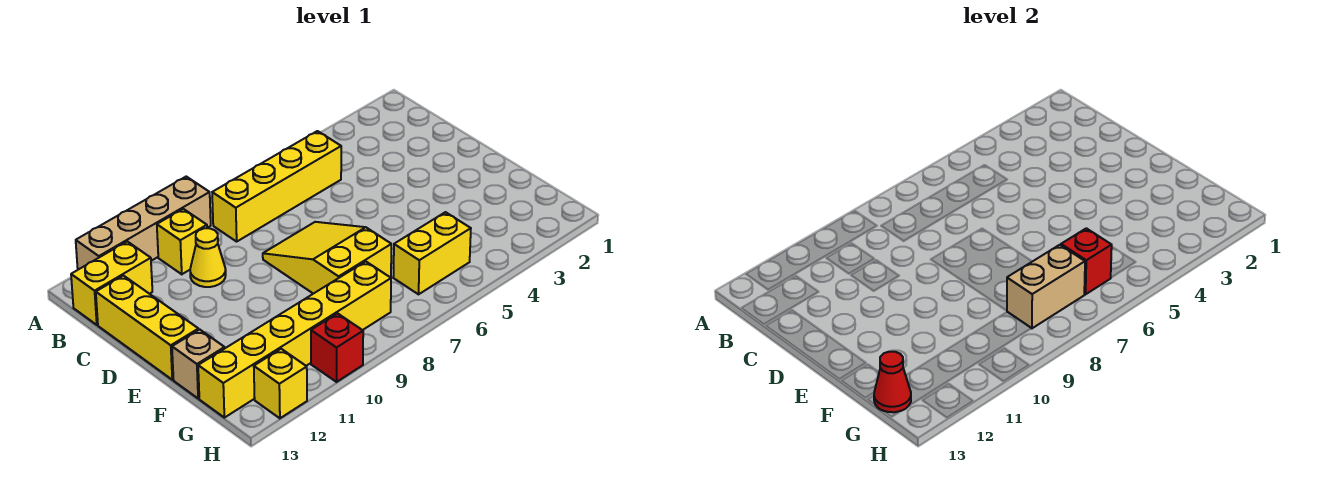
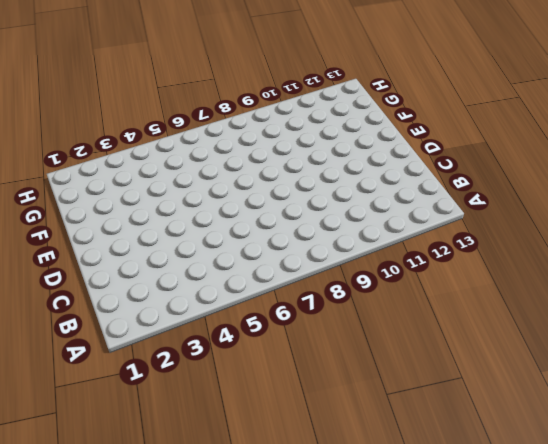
none -> tan 1x4 brick [76,177,211,270]
none -> yellow 1x4 brick [212,131,341,242]
none -> yellow 1x1 brick [157,209,207,274]

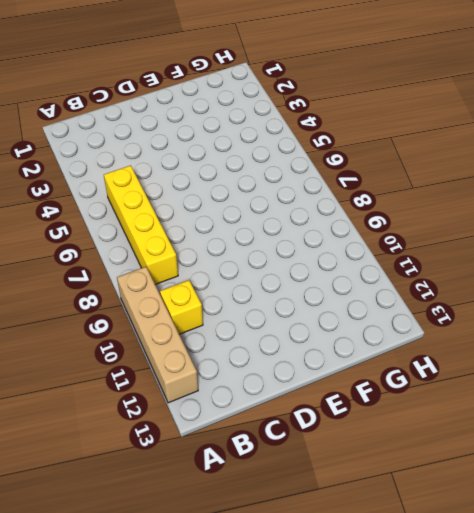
none -> yellow 1x2 brick [71,241,152,325]
none -> yellow 1x1 cone [190,228,226,287]
none -> yellow 1x3 brick [96,276,199,380]

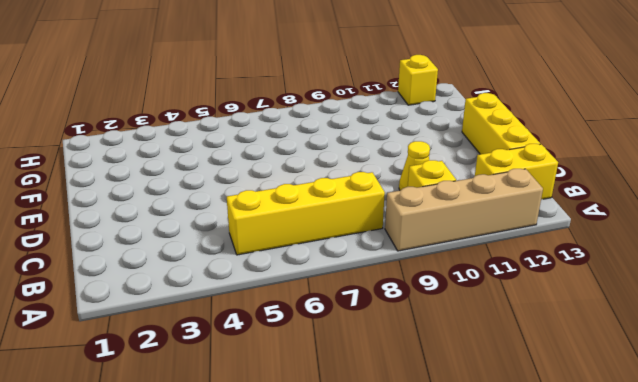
none -> yellow 2x3 slope [263,222,391,294]
none -> tan 1x1 brick [172,330,225,398]
none -> yellow 1x2 brick [393,212,471,294]

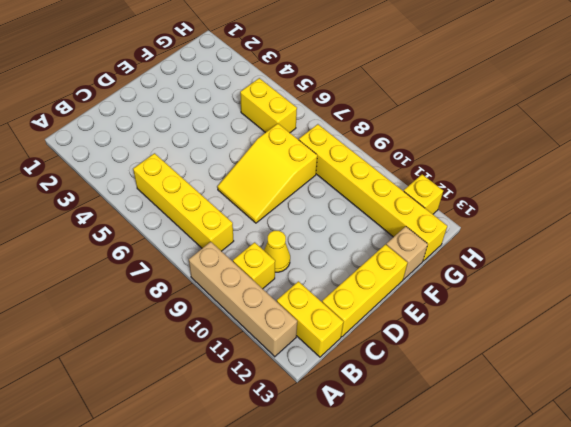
none -> red 1x1 brick [311,313,363,382]
none -> red 1x1 brick [1061,228,1112,294]
none -> tan 1x2 brick [1007,245,1085,328]

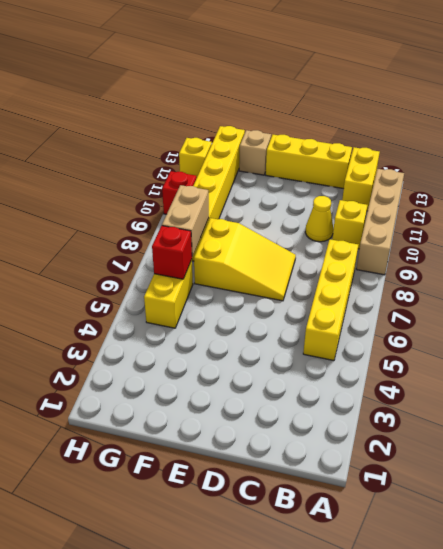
none -> red 1x1 cone [874,352,911,412]

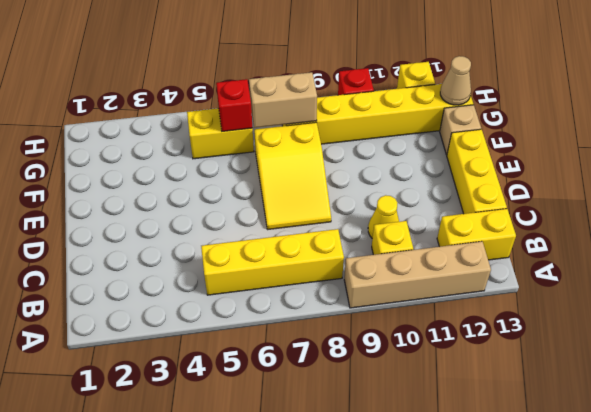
tan 1x1 cone [440,56,471,105] -> red 1x1 cone [874,352,911,412]

